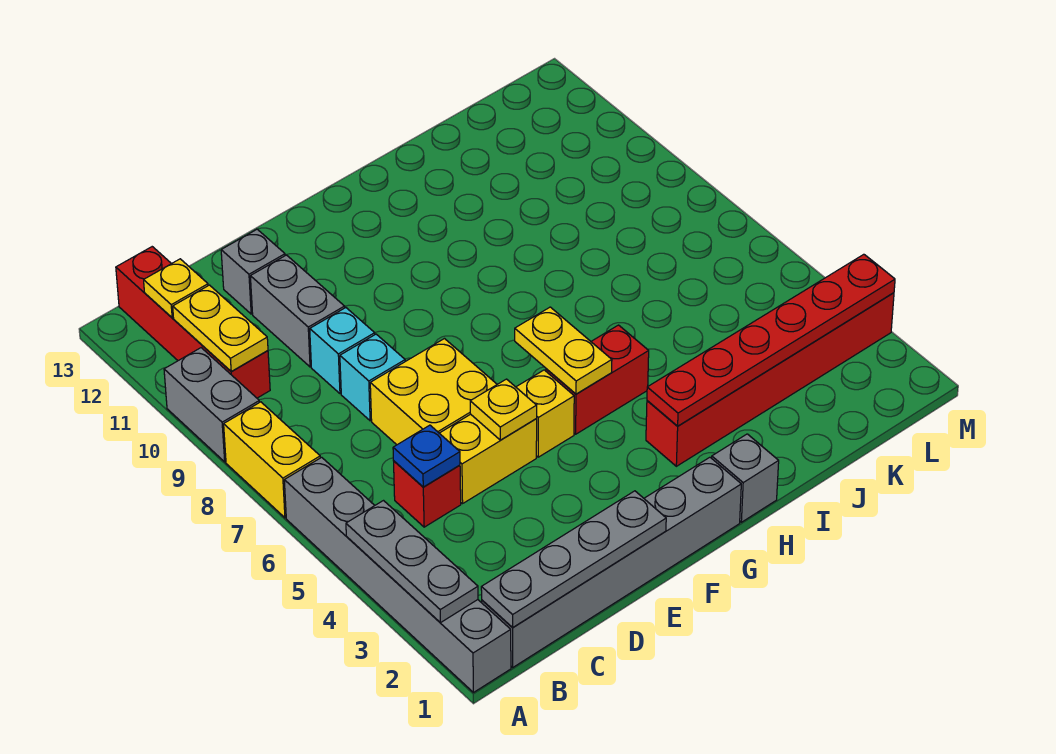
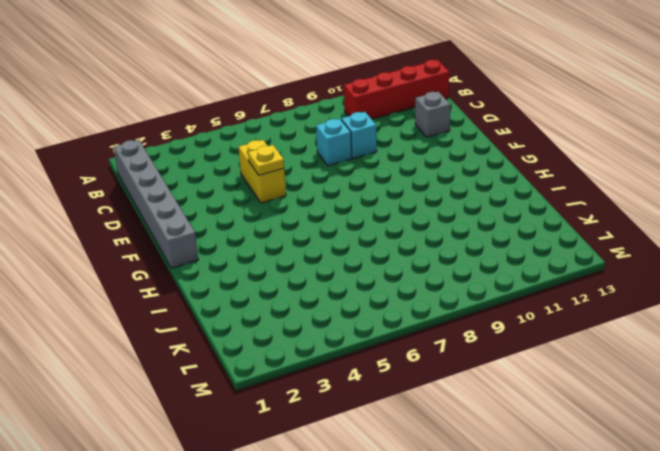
none -> grey 1x6 brick [284,457,511,692]
none -> yellow 1x2 brick [224,402,320,518]
none -> grey 1x2 brick [164,348,259,462]

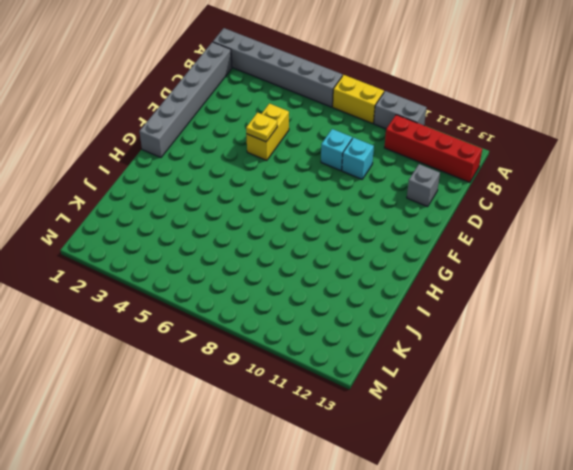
none -> red 1x1 brick [394,461,461,527]
none -> yellow 2x2 brick [370,339,497,445]
none -> grey 1x2 brick [250,255,345,367]

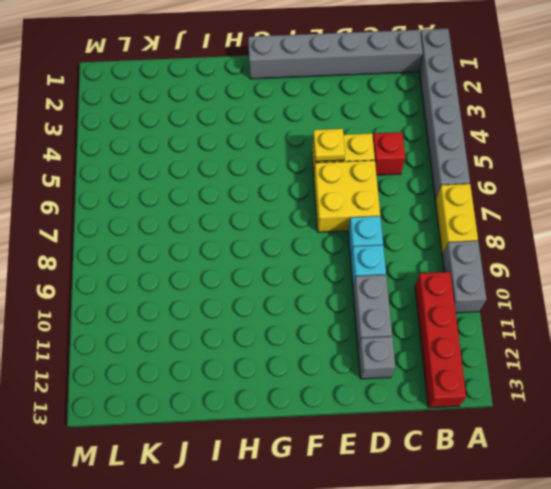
none -> yellow 1x1 brick [516,370,574,457]
none -> red 1x2 brick [546,325,649,434]
none -> grey 1x1 brick [712,434,779,522]

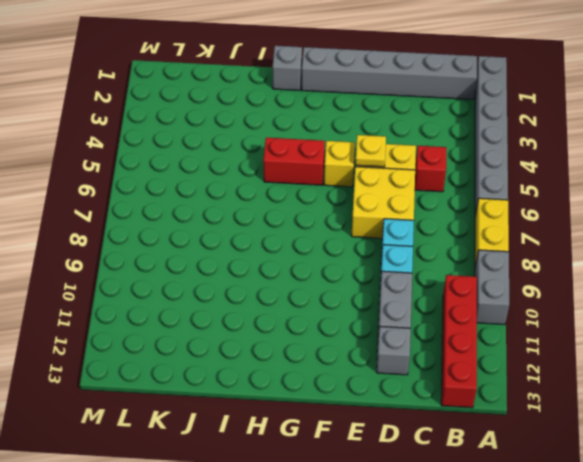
none -> red 1x6 brick [646,293,894,466]
none -> grey 1x3 plate [346,501,478,623]
none -> grey 1x4 plate [481,491,666,628]

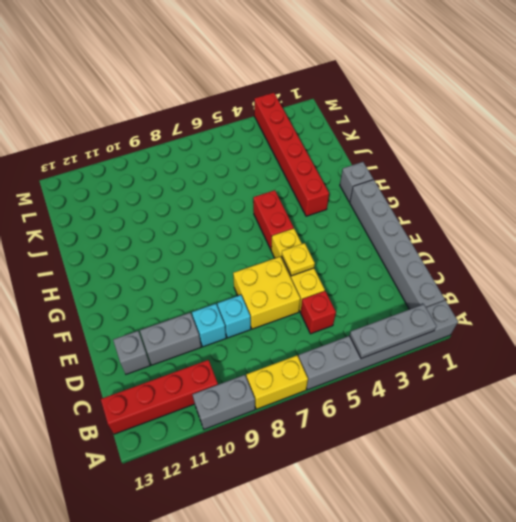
none -> grey 1x4 plate [481,491,666,628]
none -> yellow 1x2 plate [173,285,268,372]
none -> yellow 1x1 plate [144,259,208,318]

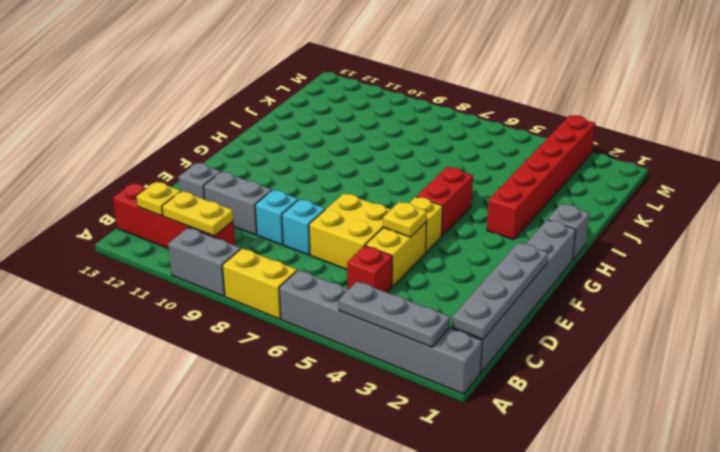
none -> blue 1x1 plate [393,425,460,487]
none -> yellow 1x2 plate [515,307,612,394]
none -> red 1x6 plate [647,254,895,426]

